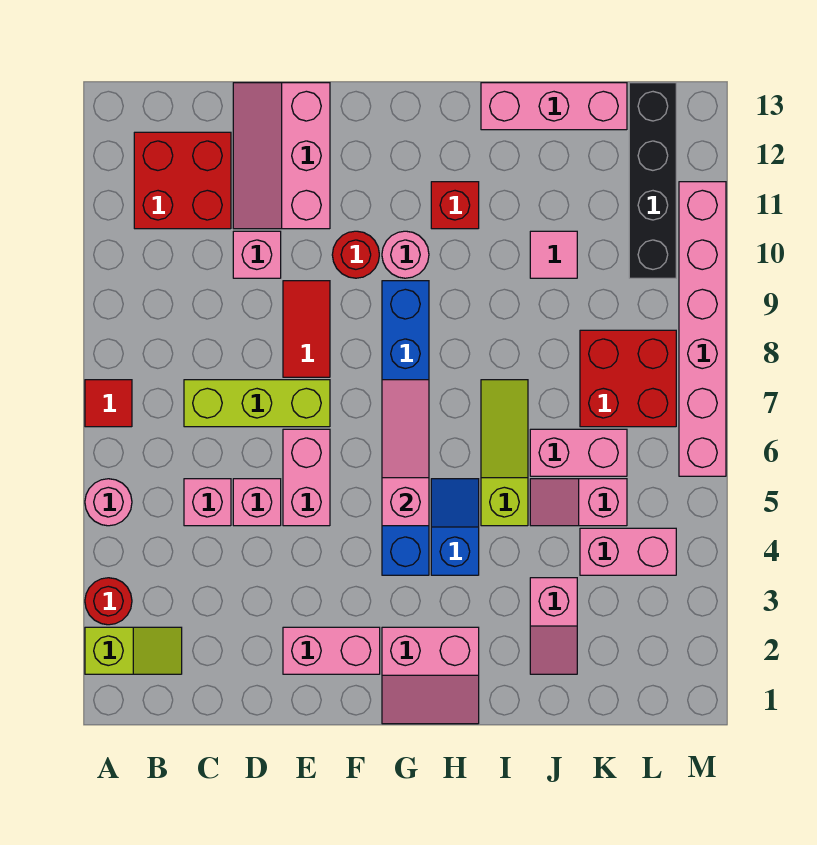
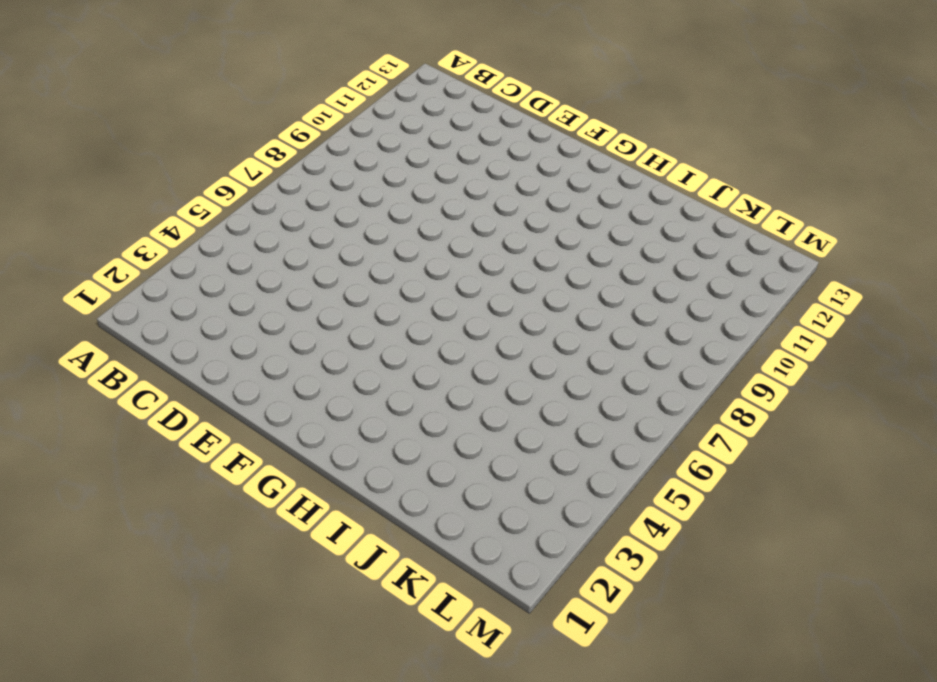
none -> lime 1x2 slope [85,627,182,674]
none -> red 1x1 round brick [85,578,132,625]
none -> pink 1x1 round brick [85,479,132,526]
none -> red 1x1 tile [85,380,132,427]

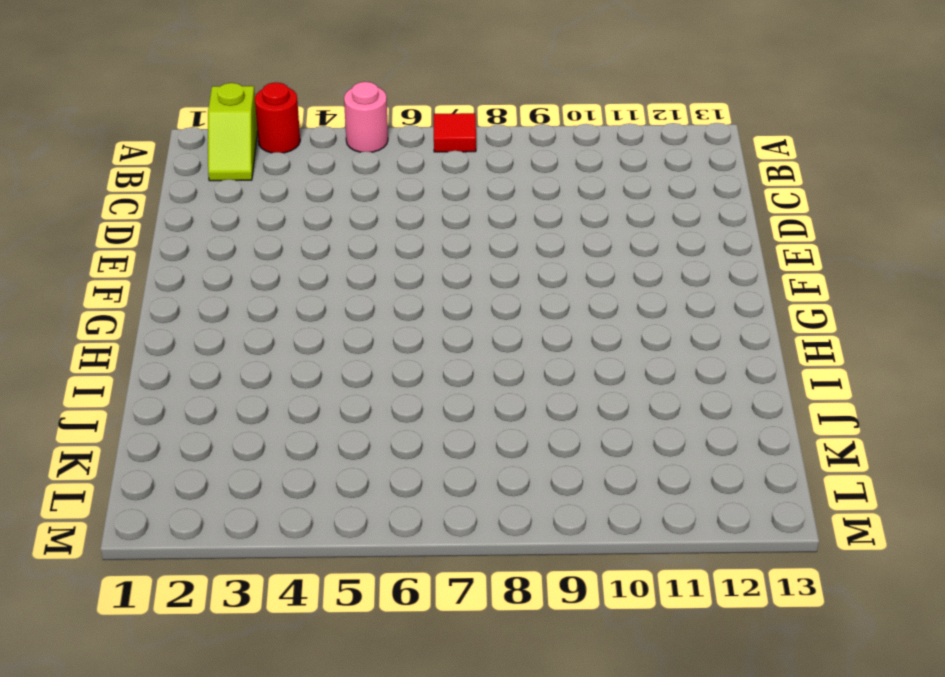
none -> red 2x2 brick [134,132,231,229]
none -> pink 1x1 brick [184,479,231,526]
none -> lime 1x3 brick [184,380,330,427]
none -> pink 1x1 brick [233,479,281,526]

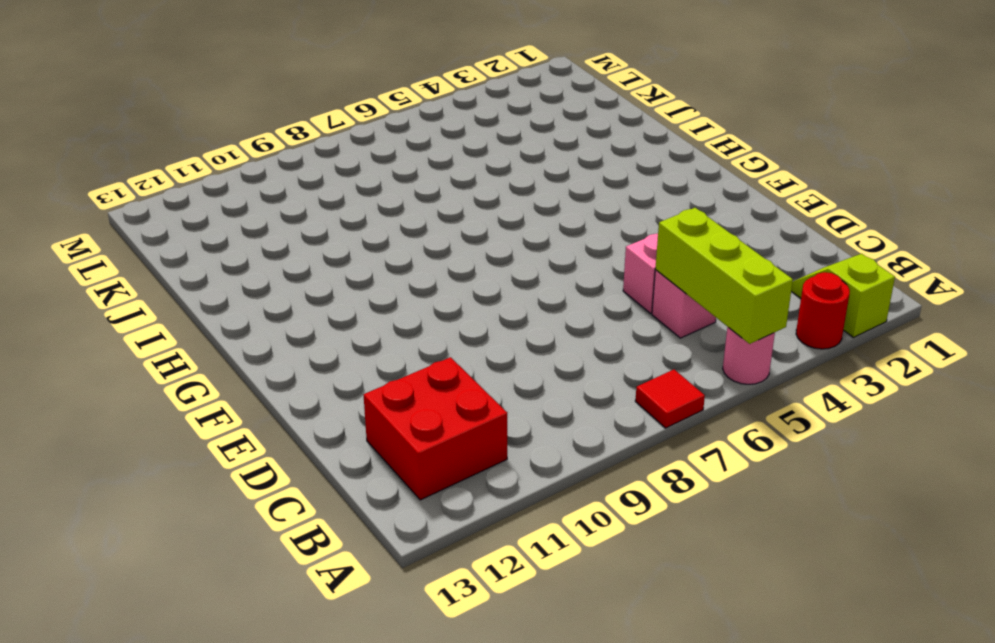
lime 1x3 brick [655,208,793,344] -> lime 1x3 brick moved to [184,380,330,427]
none -> pink 1x1 brick [233,231,281,278]
none -> pink 2x3 slope [233,83,330,229]
none -> pink 1x2 brick [283,627,380,674]
none -> pink 1x2 brick [283,429,330,526]

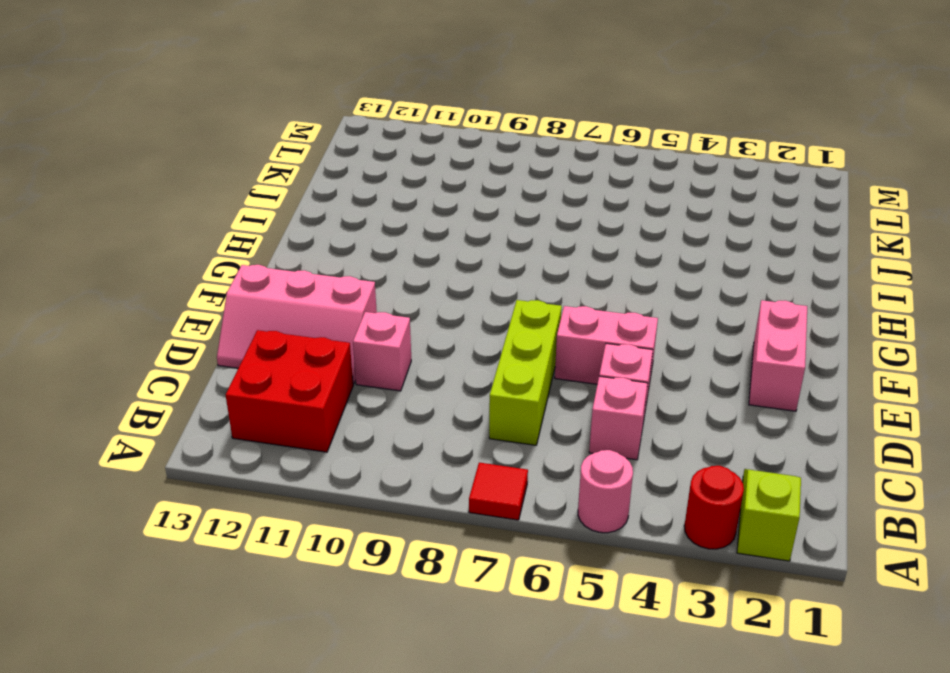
none -> red 1x2 tile [283,281,330,377]
none -> red 1x1 round brick [332,231,379,278]
none -> pink 2x2 slope [382,627,479,724]
none -> blue 1x6 brick [382,281,429,575]

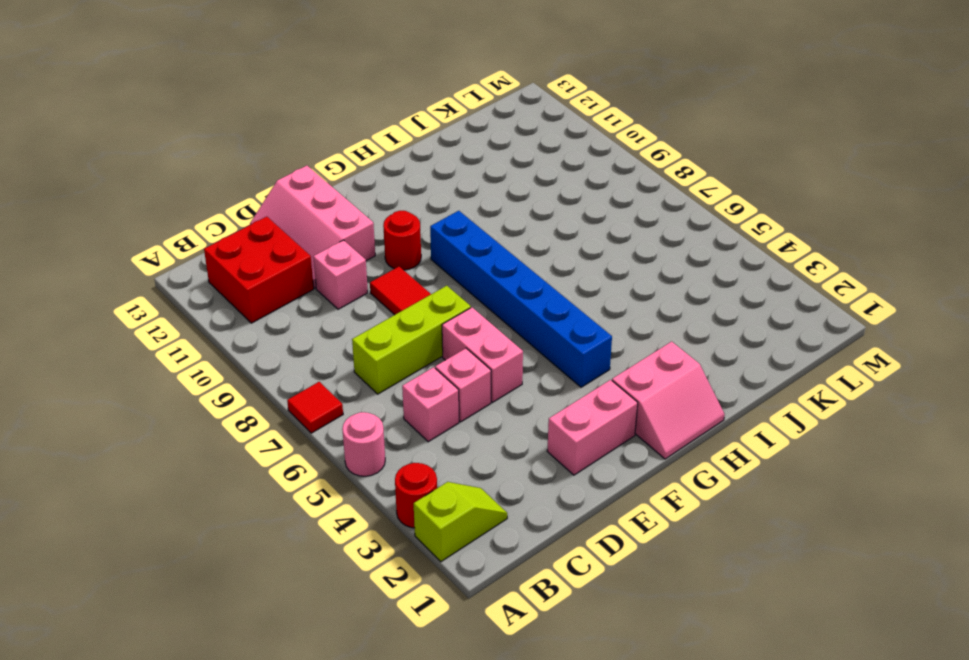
none -> pink 1x1 round brick [382,231,429,278]
none -> blue 1x2 slope [431,479,479,575]
none -> red 1x1 brick [431,182,479,229]
none -> lime 1x3 slope [481,380,528,526]

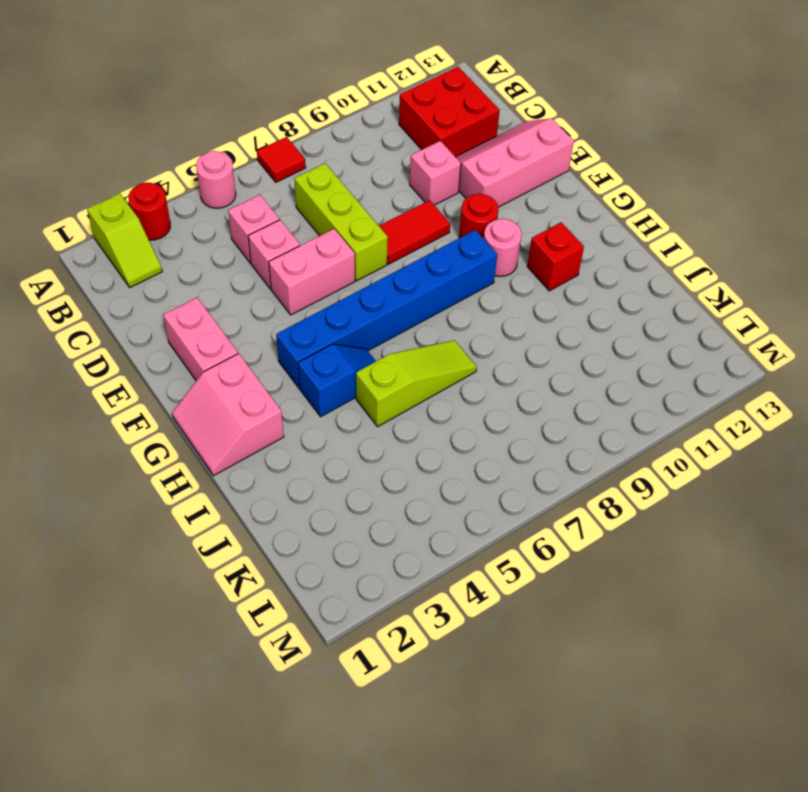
none -> pink 1x3 brick [481,83,627,130]
none -> pink 1x2 slope [530,578,577,674]
none -> pink 1x2 slope [530,479,627,526]
none -> pink 1x2 brick [530,429,627,476]

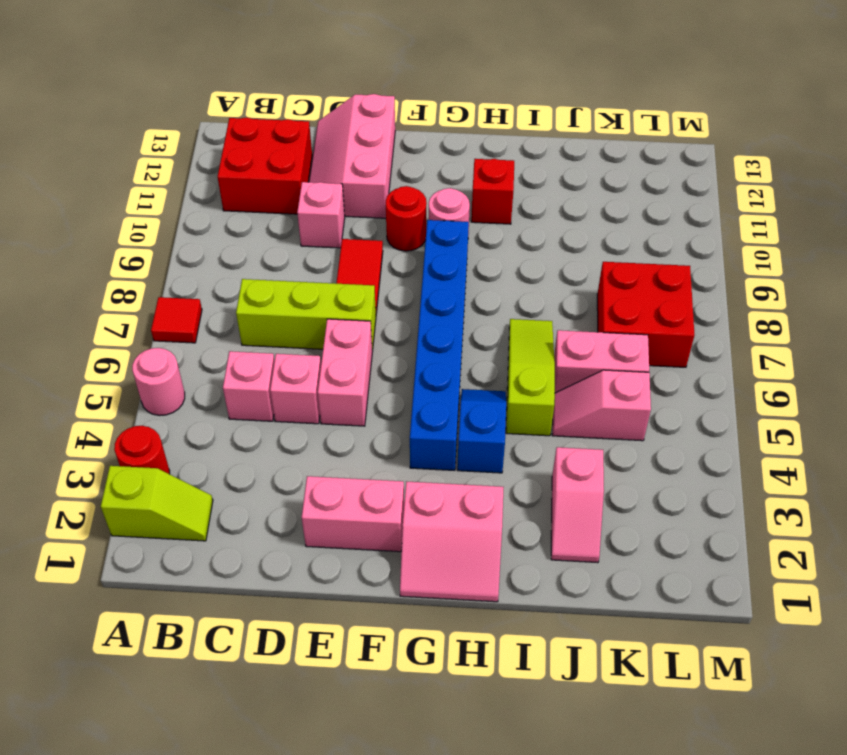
none -> pink 1x3 brick [481,83,627,130]
none -> pink 1x1 tile [530,231,577,278]
none -> pink 1x2 brick [580,528,676,575]
none -> black 1x4 brick [629,83,676,278]

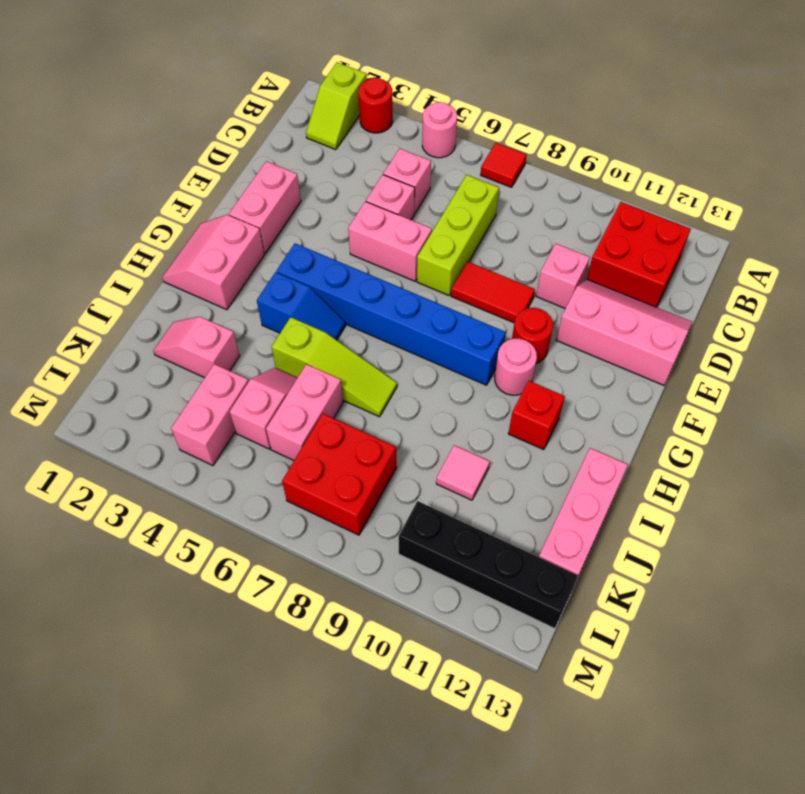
none -> pink 1x6 brick [679,182,726,476]
none -> pink 1x3 slope [382,380,429,526]

